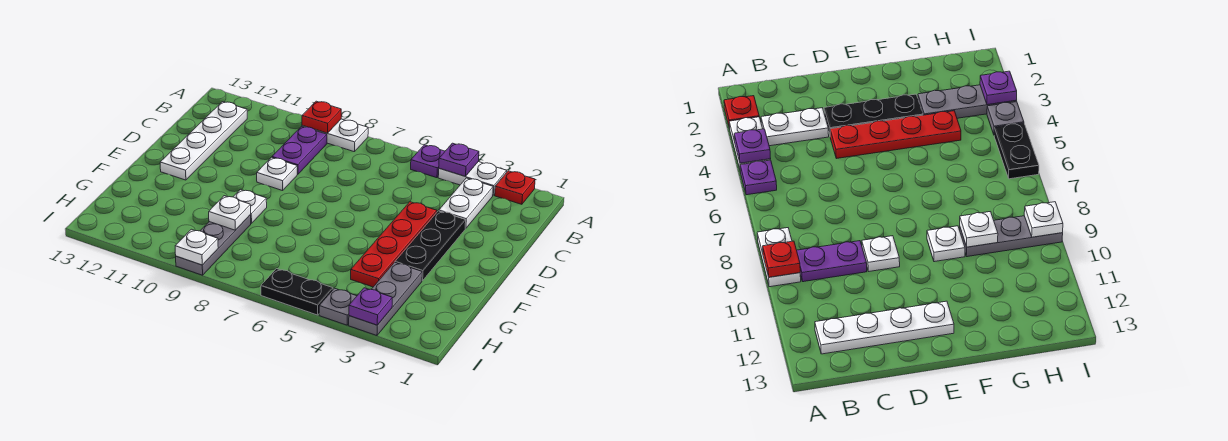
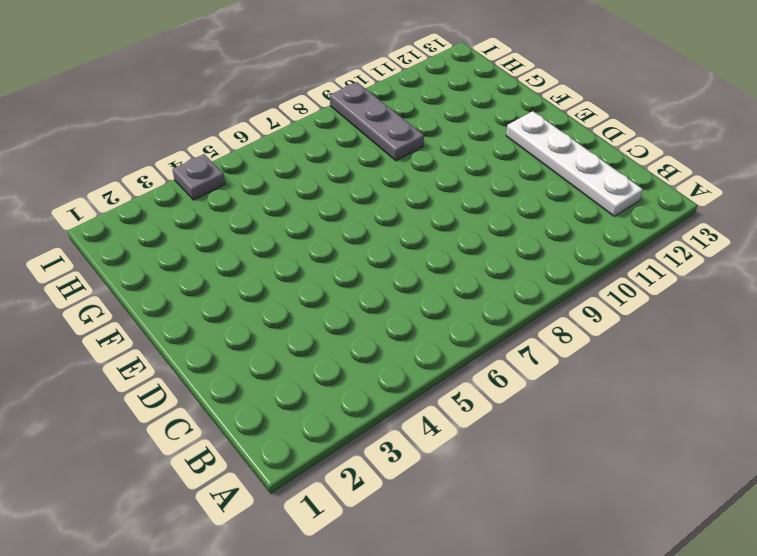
none -> red 1x1 plate [495,171,535,204]
none -> white 1x2 plate [438,162,507,195]
none -> purple 1x1 plate [411,145,445,178]

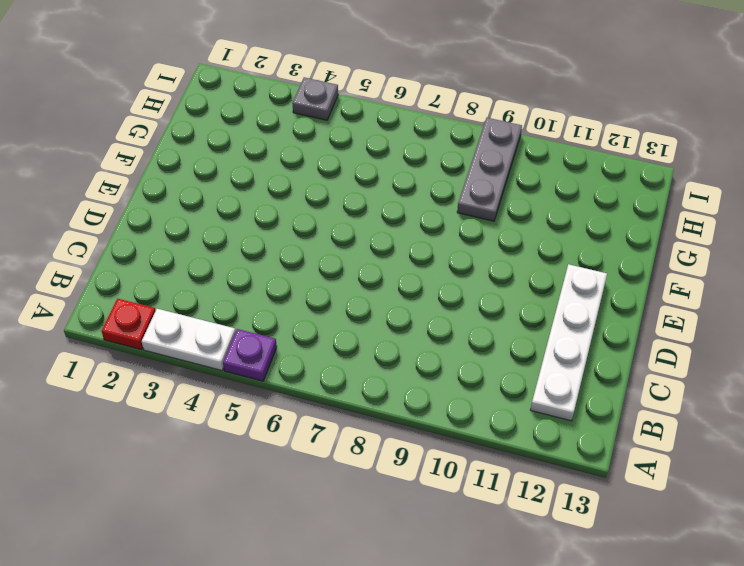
none -> white 1x2 plate [302,119,368,152]
none -> white 1x2 plate [439,178,493,229]
none -> purple 1x2 plate [272,126,327,174]

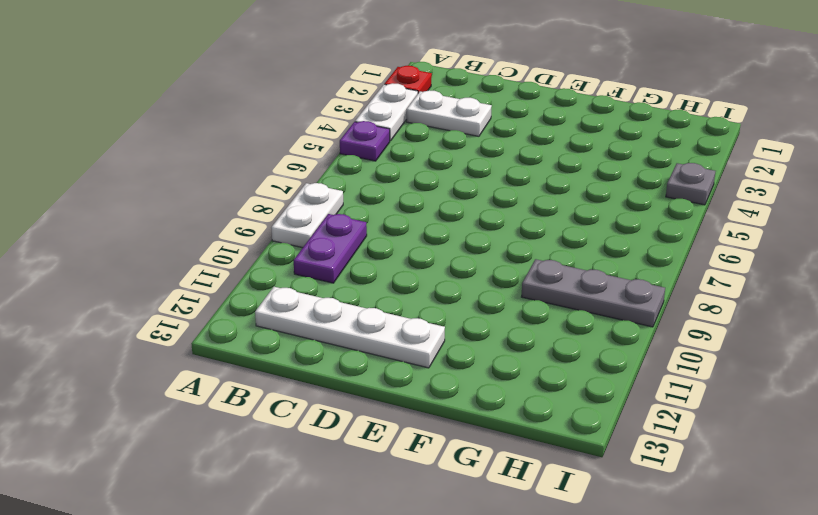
purple 1x2 plate [294,214,367,283] -> purple 1x2 plate turned to [272,126,327,174]
none -> black 1x3 plate [395,211,466,281]
none -> red 1x4 plate [351,202,437,287]
none -> white 1x1 plate [257,157,297,191]

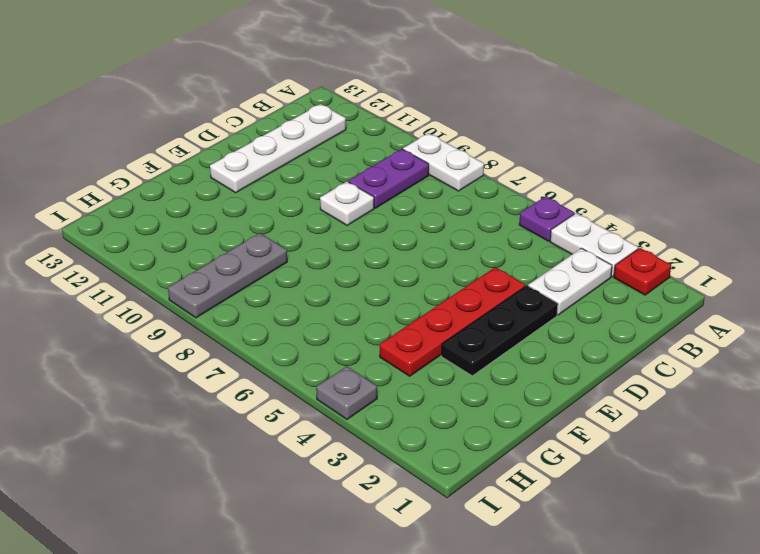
none -> white 1x1 plate [233,189,267,224]
none -> grey 1x3 plate [349,262,422,336]
none -> black 1x2 plate [261,269,333,315]

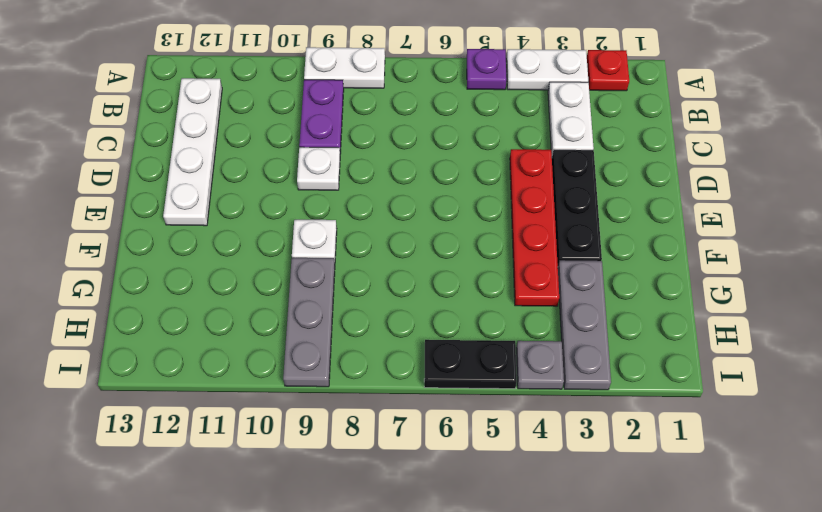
none -> purple 1x1 plate [439,143,479,176]
none -> red 1x1 plate [302,101,341,133]
none -> white 1x1 plate [209,196,251,230]

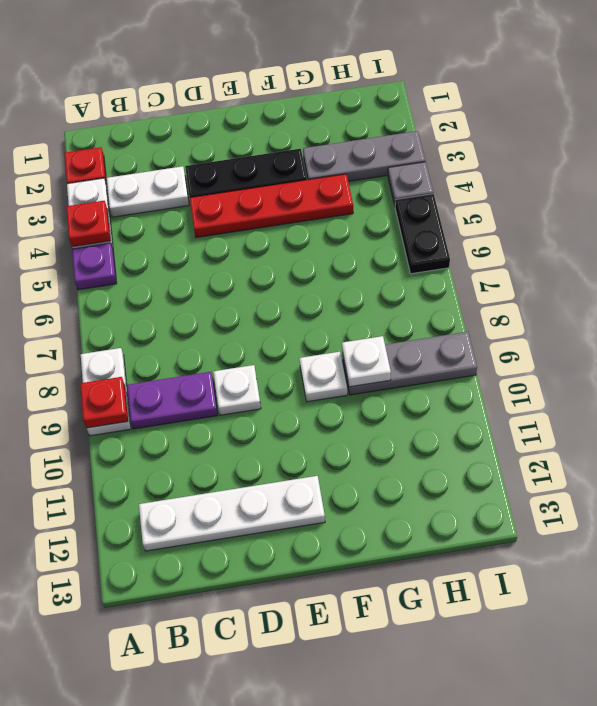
red 1x1 plate [66,201,111,247] -> purple 1x1 plate [439,143,479,176]
none -> purple 1x1 plate [349,288,392,325]
none -> white 1x1 plate [175,229,218,265]

